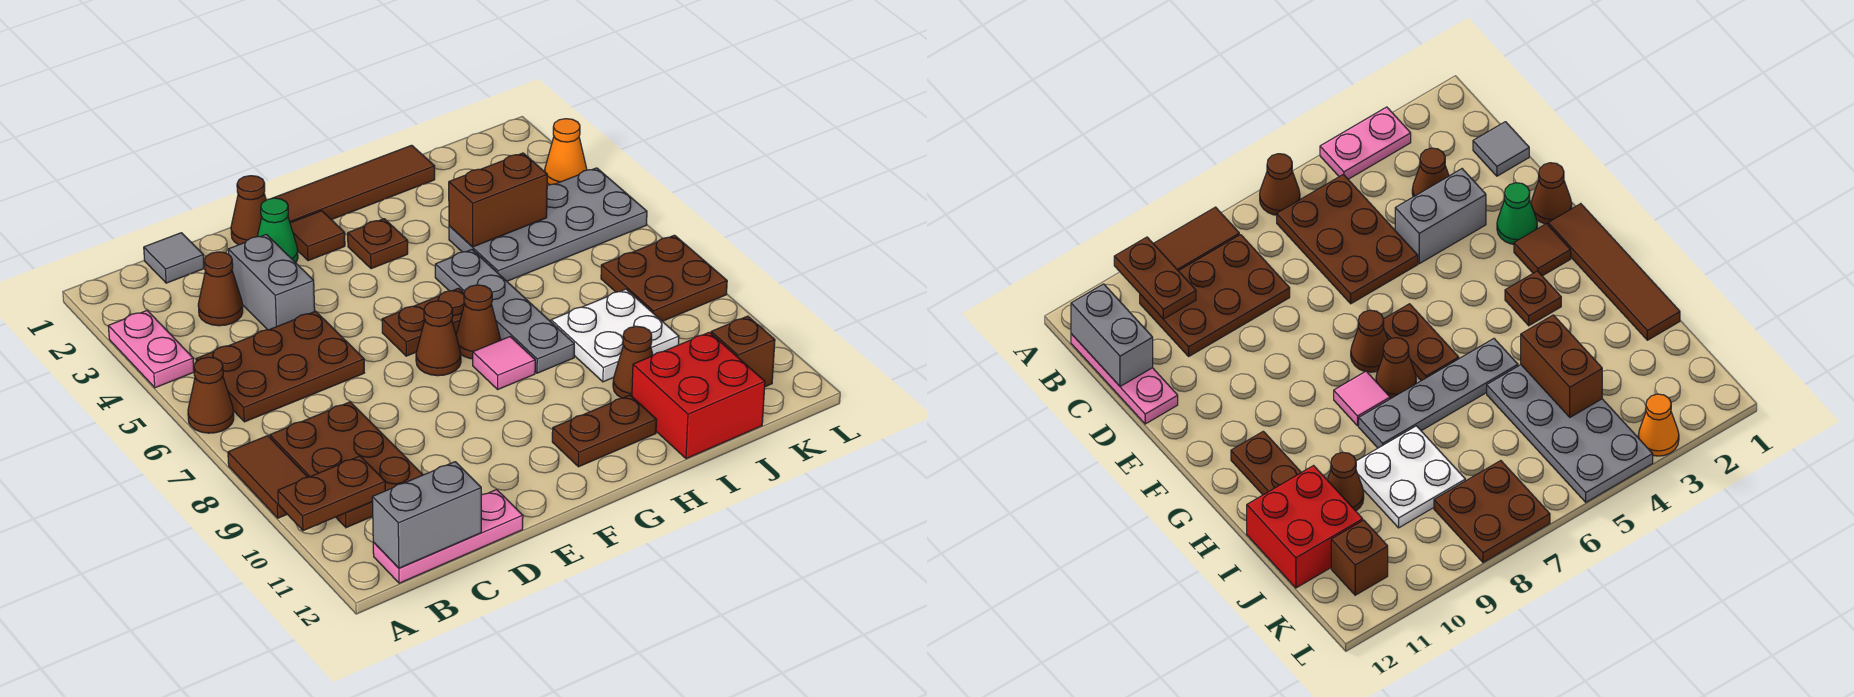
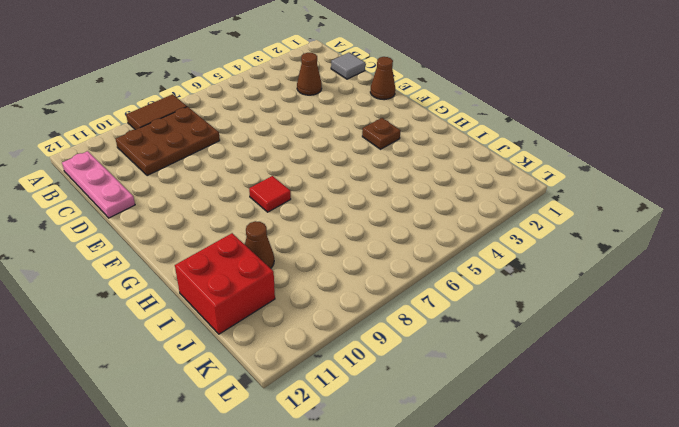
red 1x1 tile [249,176,291,212] -> pink 1x1 tile [473,337,535,389]
none -> pink 1x2 plate [108,311,194,388]
none -> brown 1x1 cone [188,357,234,433]
none -> brown 2x3 plate [196,311,364,422]
none -> grey 1x2 brick [228,234,315,330]

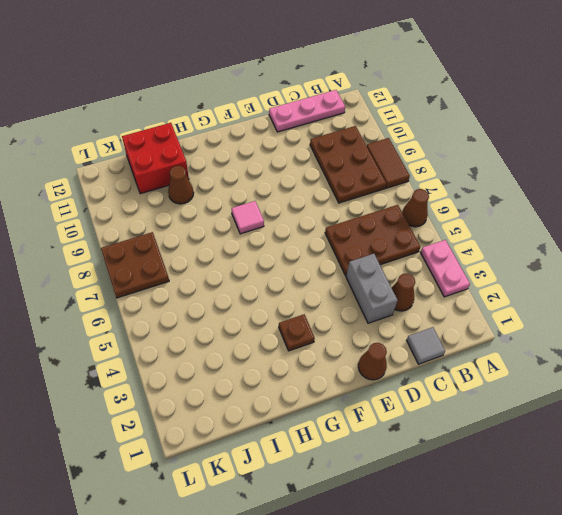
none -> green 1x1 cone [257,198,298,263]
none -> brown 1x4 tile [272,145,435,223]
none -> brown 1x1 tile [290,211,345,261]
none -> brown 1x2 plate [382,288,464,356]

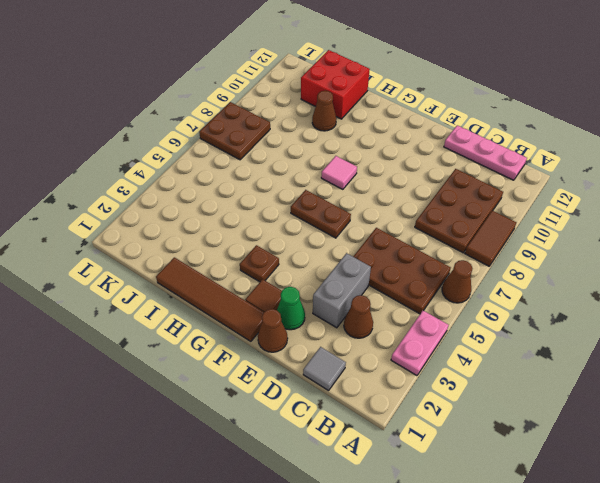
none -> brown 1x1 cone [416,301,461,376]
none -> brown 1x1 cone [456,285,500,359]
none -> brown 1x2 plate [552,395,656,467]
none -> grey 1x4 plate [435,250,574,373]

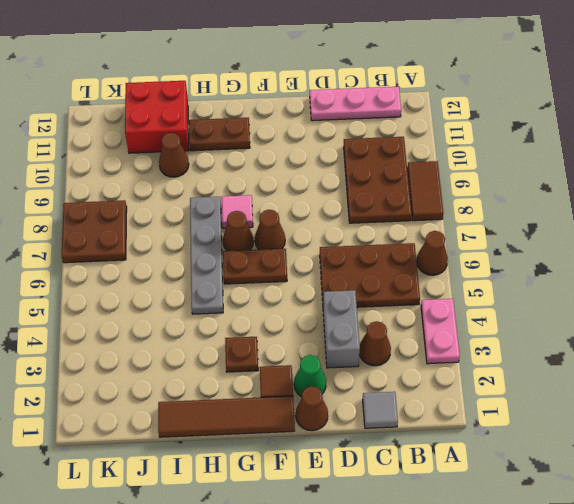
none -> grey 2x4 plate [449,168,647,281]
none -> white 2x2 plate [551,289,679,382]
none -> brown 1x1 brick [711,316,775,387]
none -> orange 1x1 cone [545,119,587,185]

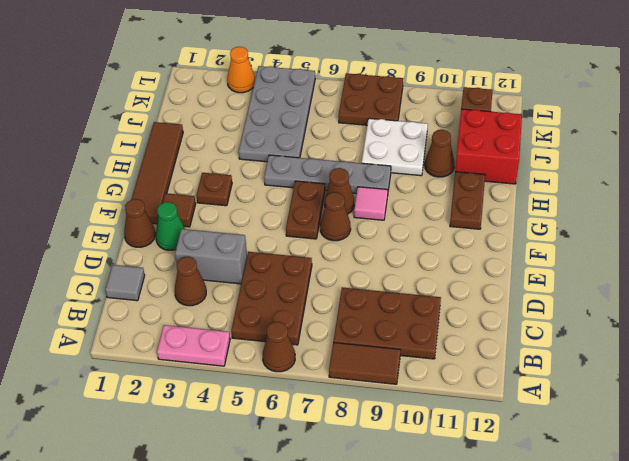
none -> pink 1x3 plate [373,490,523,583]
none -> brown 1x2 plate [278,456,385,531]
none -> grey 1x2 brick [372,462,481,568]
none -> brown 1x2 brick [449,153,547,247]

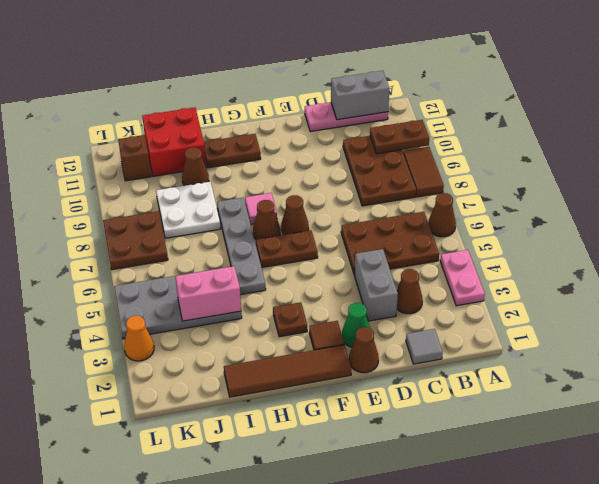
pink 1x2 brick [175,266,241,321] -> brown 1x2 brick [449,153,547,247]

